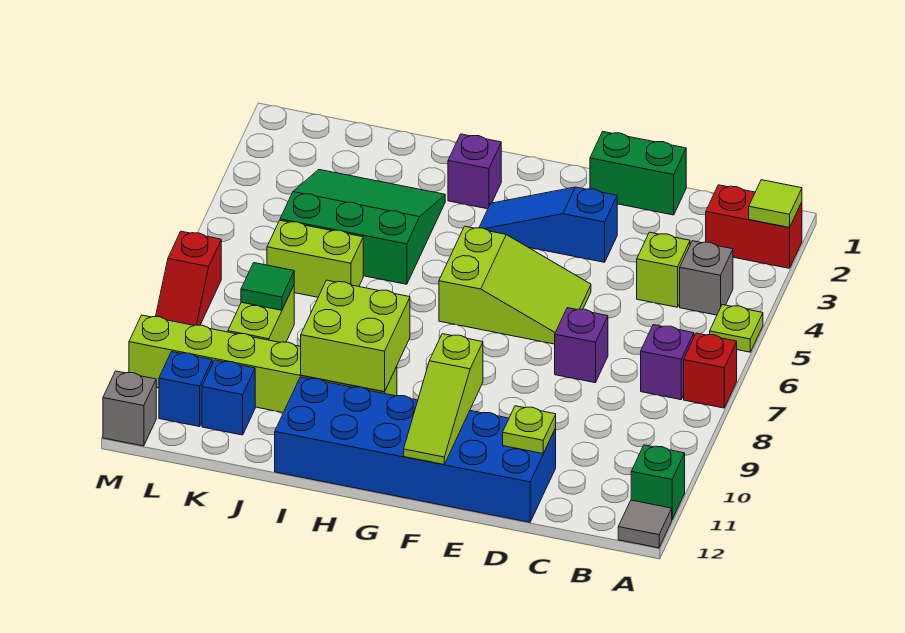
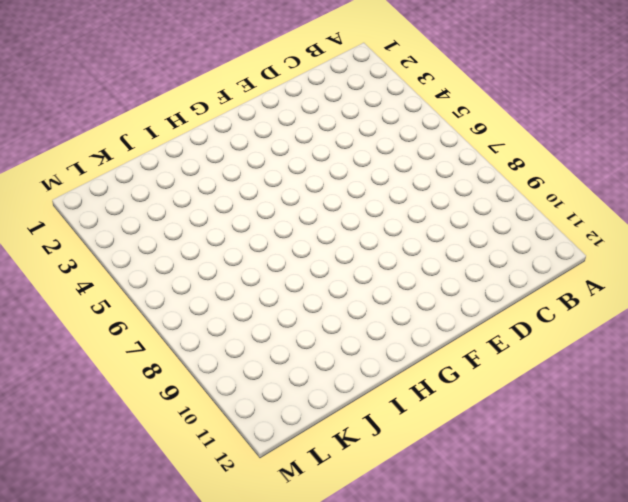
none -> red 1x2 brick [706,185,802,268]
none -> lime 1x1 plate [710,305,763,352]
none -> red 1x1 brick [684,333,737,408]

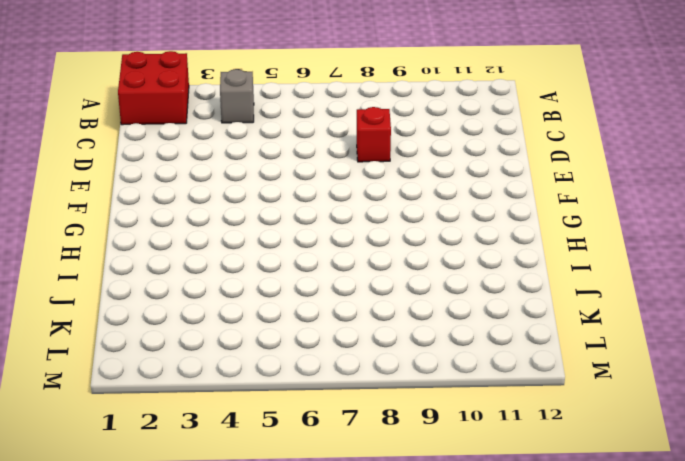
red 2x2 brick [118,51,189,125] -> red 1x2 brick [706,185,802,268]
red 1x1 brick [357,107,391,162] -> red 1x1 brick moved to [684,333,737,408]
none -> lime 1x1 plate [710,305,763,352]
none -> green 1x1 brick [631,445,685,519]
none -> grey 1x1 tile [618,500,672,548]

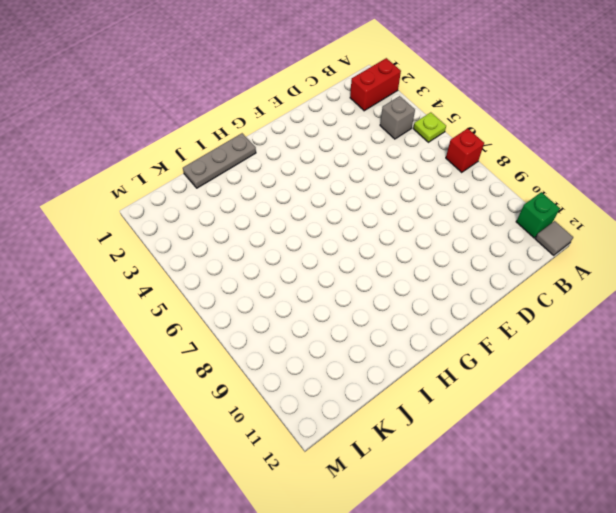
grey 1x3 plate [183,133,256,188] -> none
none -> purple 1x1 brick [641,325,694,400]
none -> lime 1x1 brick [637,232,690,307]
none -> green 1x2 brick [590,132,686,215]

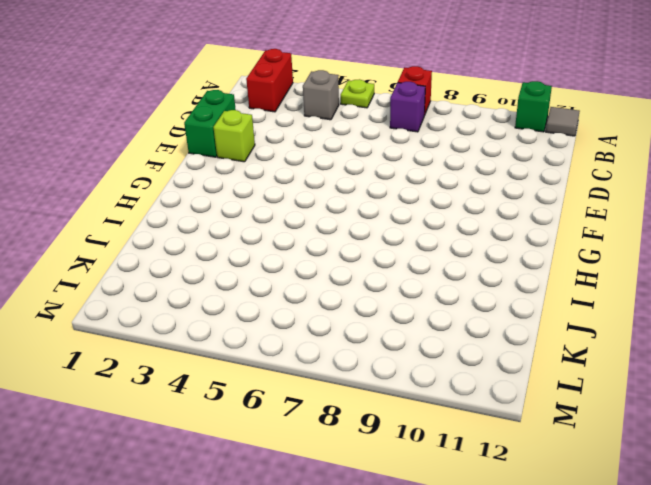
lime 1x1 brick [213,110,255,162] -> lime 1x1 brick moved to [637,232,690,307]
none -> purple 1x1 brick [555,308,608,383]
none -> blue 2x6 brick [275,377,556,522]
none -> blue 1x3 slope [479,187,617,262]

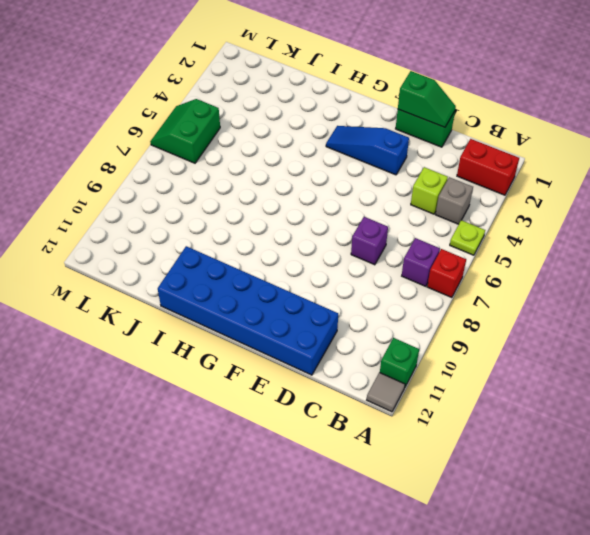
green 1x2 slope [398,71,456,127] -> none
green 2x2 slope [150,99,220,163] -> none
none -> lime 2x3 slope [439,226,591,344]
none -> purple 1x1 brick [448,134,501,209]
none -> lime 1x6 brick [129,315,397,413]

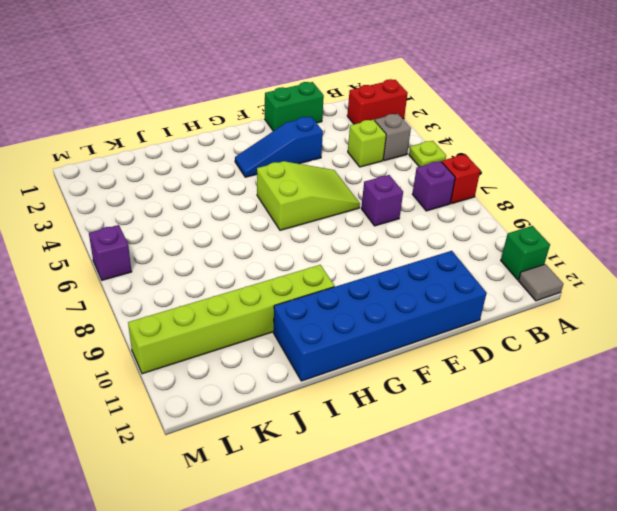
purple 1x1 brick [89,225,132,280] -> purple 1x1 brick moved to [448,134,501,209]
none -> green 3x3 slope [280,170,445,284]
none -> lime 1x2 brick [267,220,363,297]
none -> lime 1x2 brick [228,286,294,342]

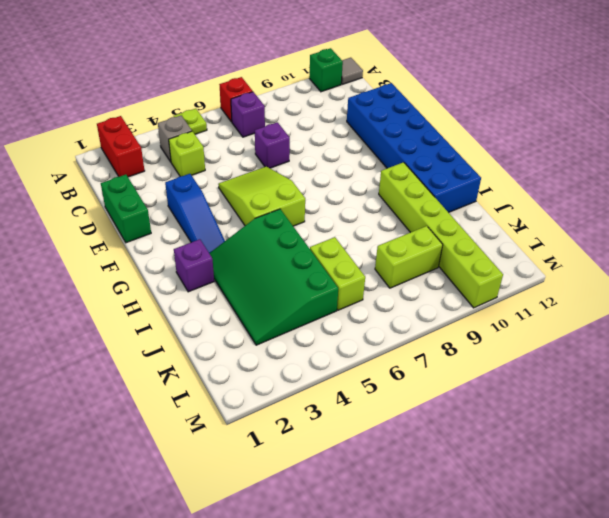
green 3x4 slope [209,209,338,345] -> green 3x3 slope [280,170,445,284]
none -> blue 1x1 brick [202,360,255,435]
none -> blue 1x1 brick [159,352,212,427]
none -> red 1x2 slope [156,231,221,326]

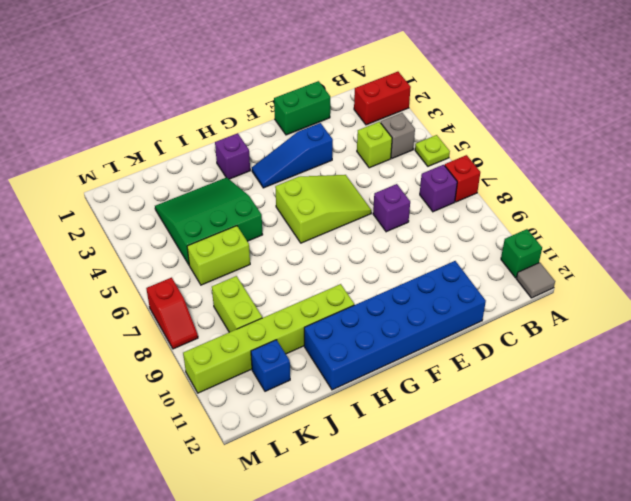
none -> blue 1x1 brick [159,352,212,427]
none -> grey 1x1 brick [103,371,156,446]
none -> lime 1x1 tile [749,180,802,228]

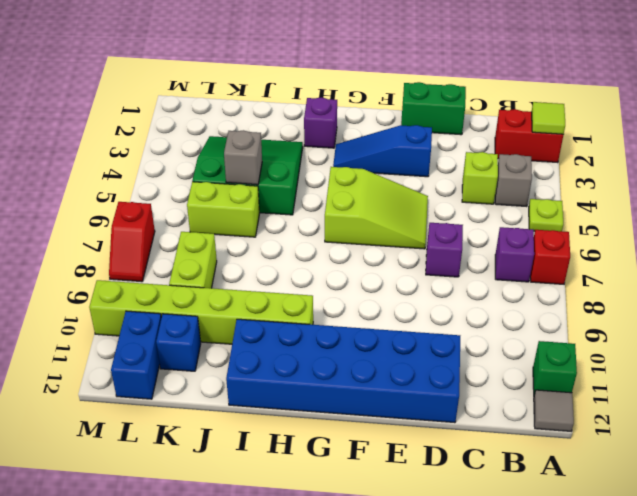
grey 1x1 brick [224,130,262,185] -> grey 1x1 brick moved to [103,371,156,446]
blue 1x2 brick [111,311,161,399] -> blue 1x1 brick [159,352,212,427]
none -> lime 1x1 plate [503,406,556,453]
none -> lime 1x3 slope [404,334,483,464]
none -> lime 2x2 brick [301,280,410,392]

